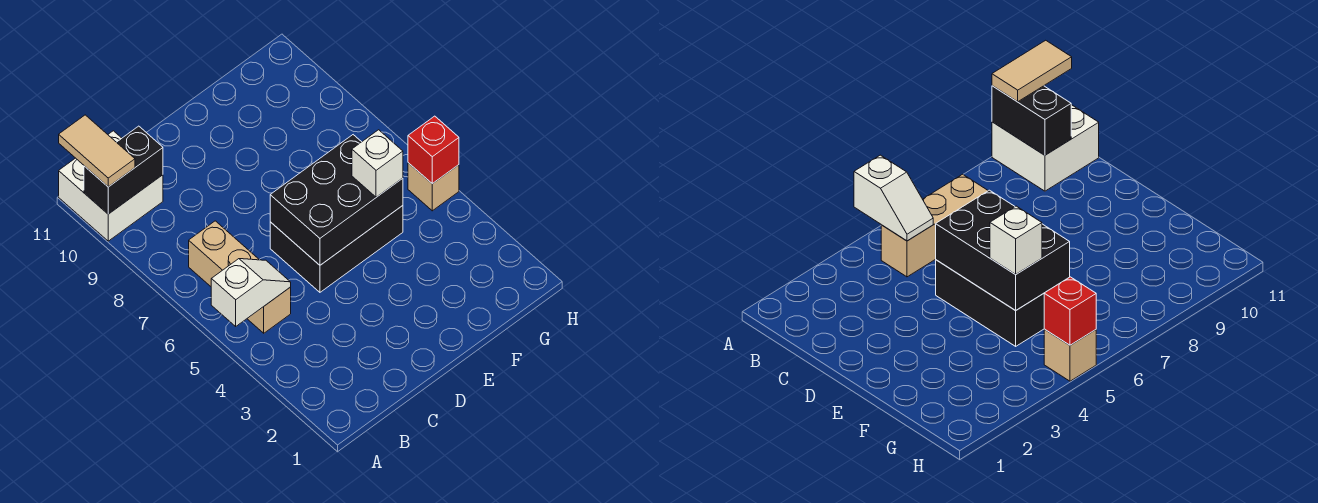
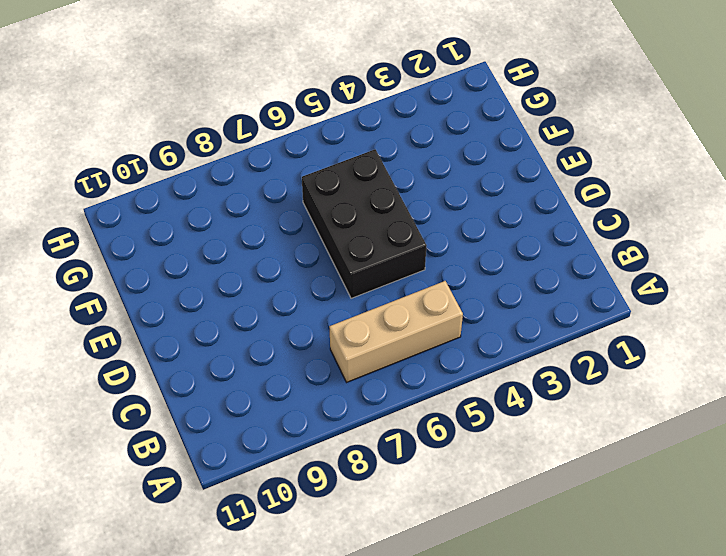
none -> white 2x2 brick [59,131,163,241]
none -> tan 1x1 brick [408,163,459,211]

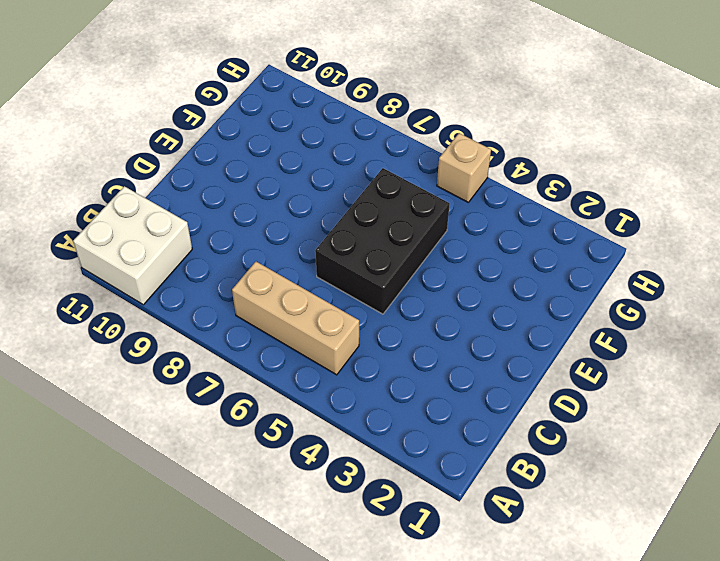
none -> white 1x2 slope [211,259,291,326]
none -> black 1x2 brick [84,126,163,214]

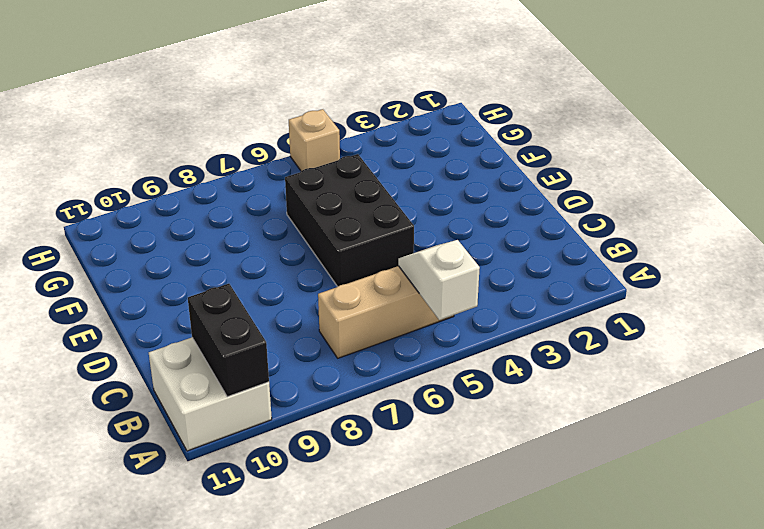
none -> black 2x3 brick [270,135,403,265]
none -> red 1x1 brick [408,116,459,184]

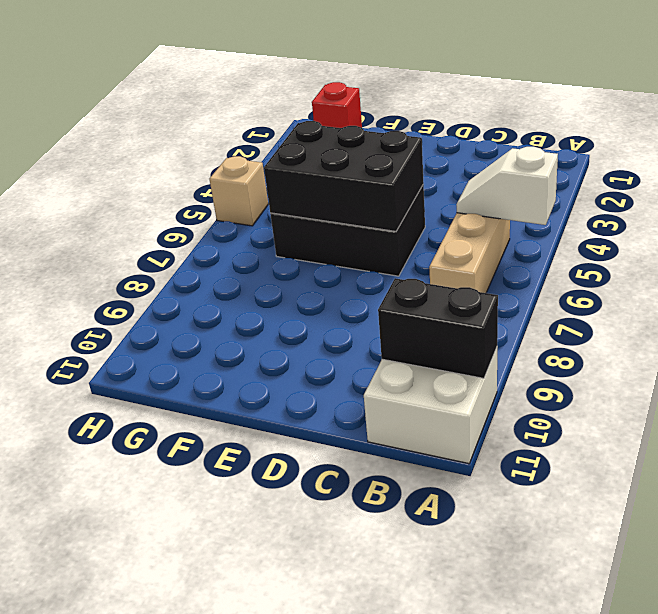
red 1x1 brick [312,82,362,128] -> red 1x1 brick moved to [408,116,459,184]
none -> tan 1x2 tile [59,115,135,187]
none -> white 1x1 brick [352,130,403,197]

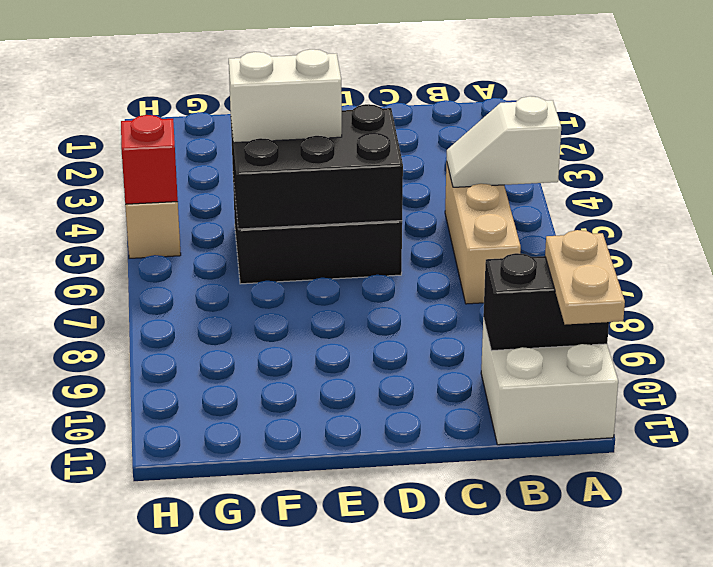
tan 1x2 plate [545,230,625,324] -> tan 1x2 tile [59,115,135,187]
white 1x2 brick [229,49,342,143] -> white 1x1 brick [352,130,403,197]

